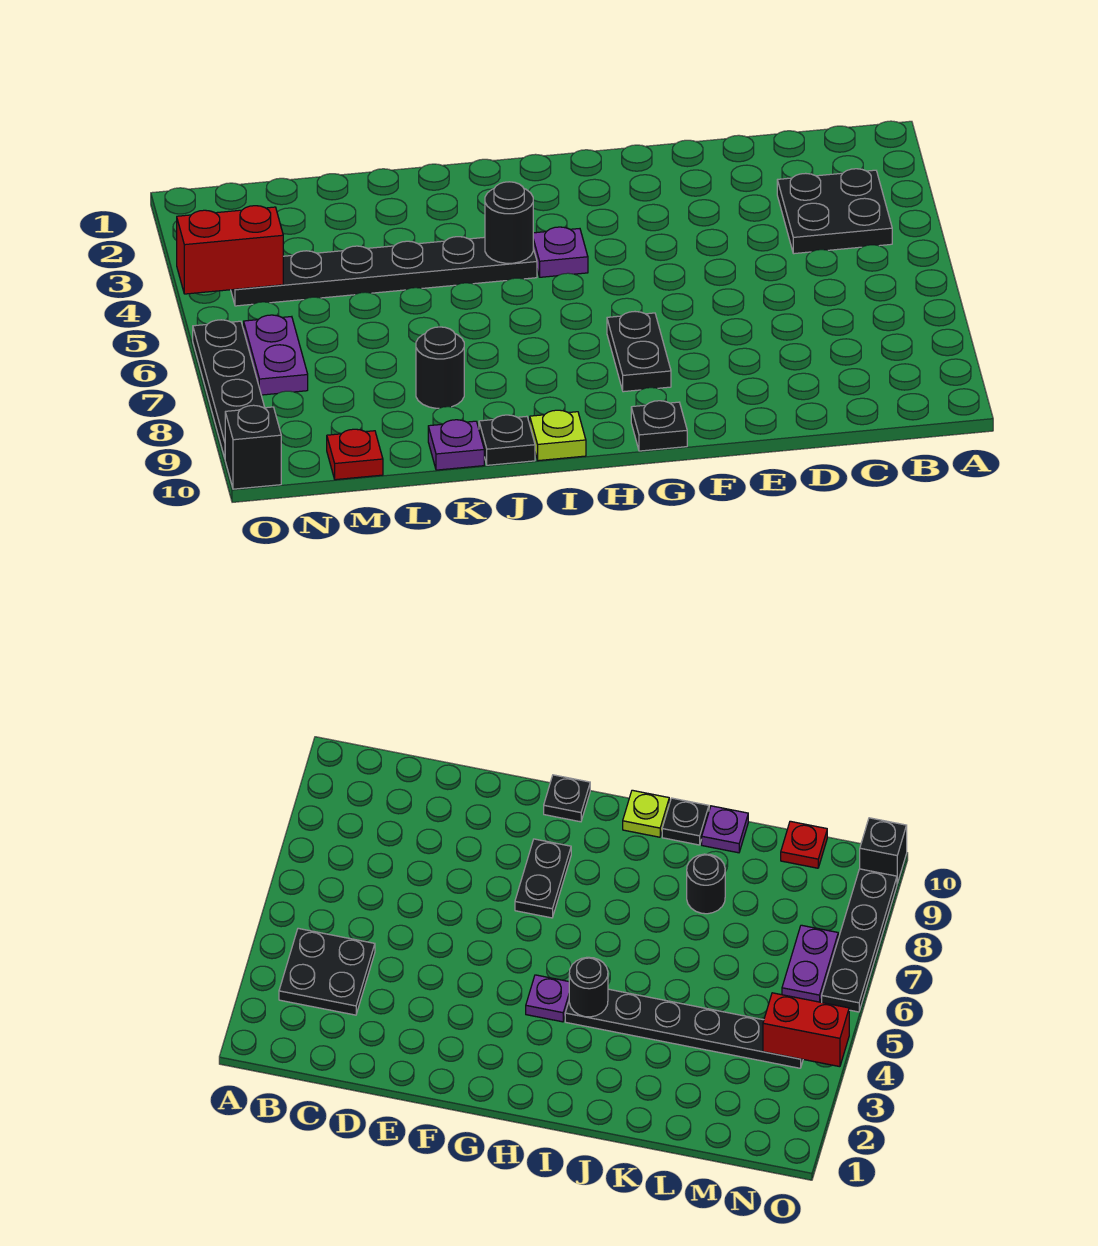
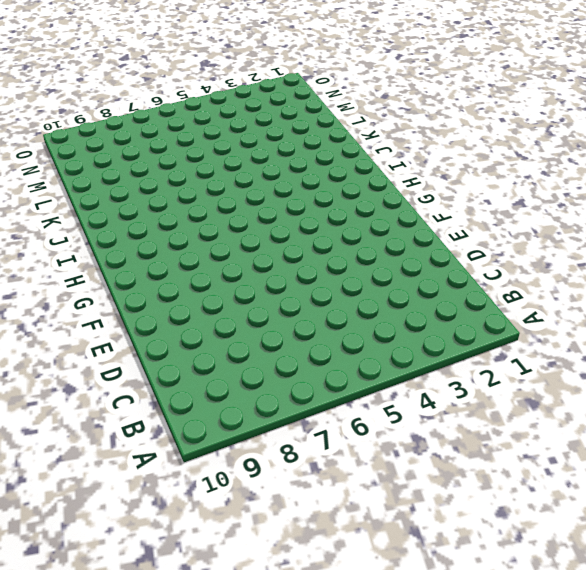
none -> black 2x2 plate [777,169,892,254]
none -> black 1x2 plate [607,312,671,392]
none -> black 1x1 plate [631,401,687,451]

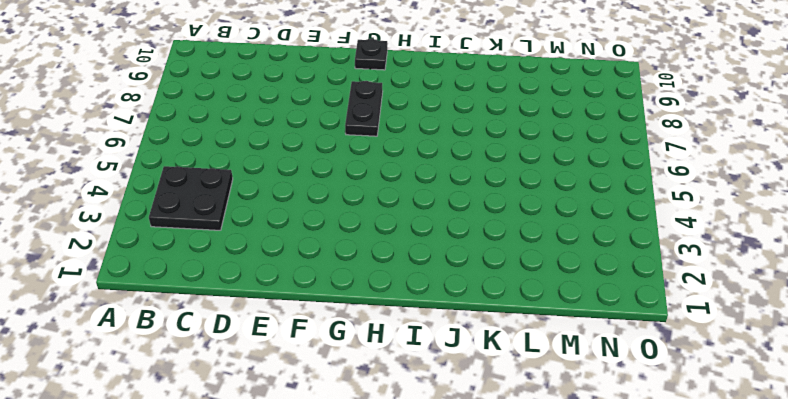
none -> purple 1x1 plate [533,227,588,277]
none -> black 1x6 plate [231,237,537,306]
none -> lime 1x1 plate [530,410,586,461]

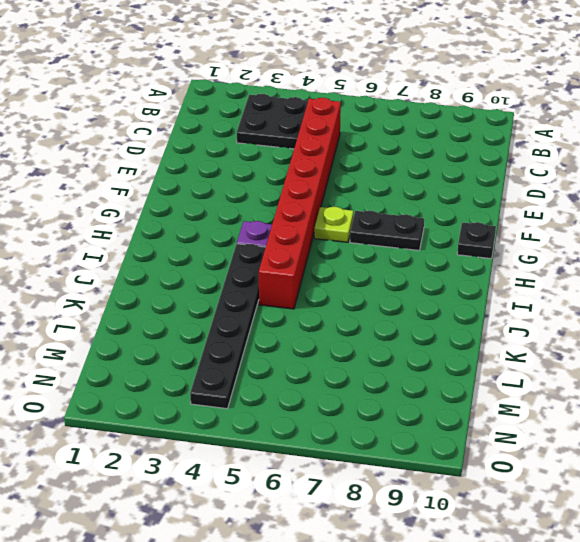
red 1x8 brick [259,98,341,309] -> none
lime 1x1 plate [314,207,353,242] -> lime 1x1 plate moved to [530,410,586,461]
none -> black 1x1 plate [479,415,535,465]
none -> black 1x1 round brick [416,327,464,408]
none -> purple 1x1 plate [428,420,484,470]

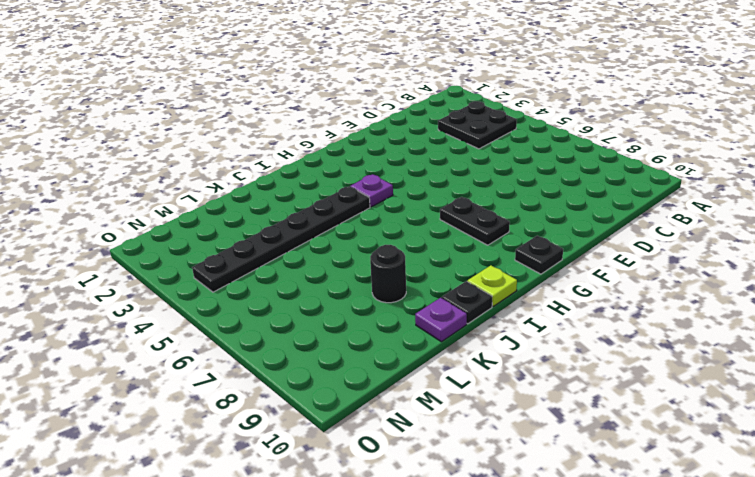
none -> red 1x1 plate [327,429,383,480]
none -> purple 1x2 plate [244,315,308,395]
none -> black 1x4 plate [193,320,265,458]

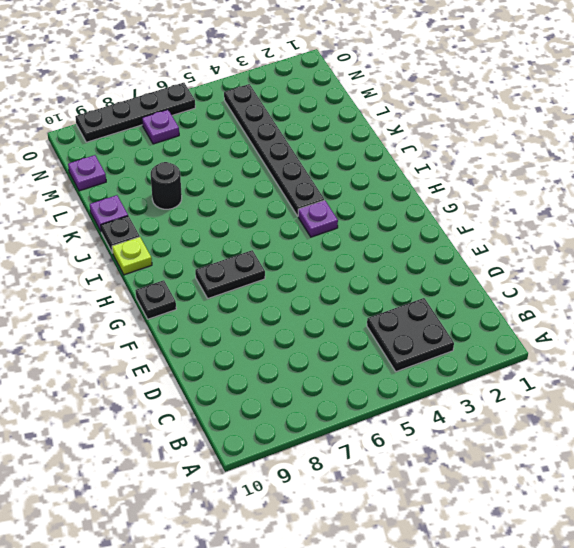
purple 1x1 plate [68,155,106,191] -> red 1x1 plate [327,429,383,480]
purple 1x1 plate [142,110,179,144] -> purple 1x2 plate [244,315,308,395]
none -> black 1x1 brick [225,405,281,489]
none -> black 1x1 round brick [485,182,533,263]
none -> red 1x2 brick [177,206,283,294]

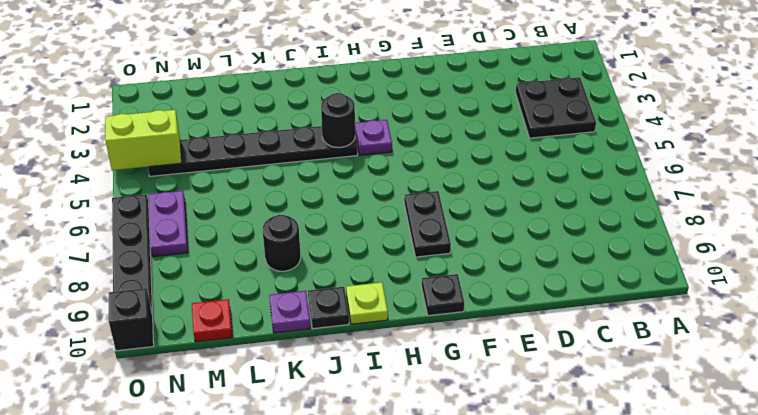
lime 1x2 brick [105,110,182,170] -> red 1x2 brick [177,206,283,294]

